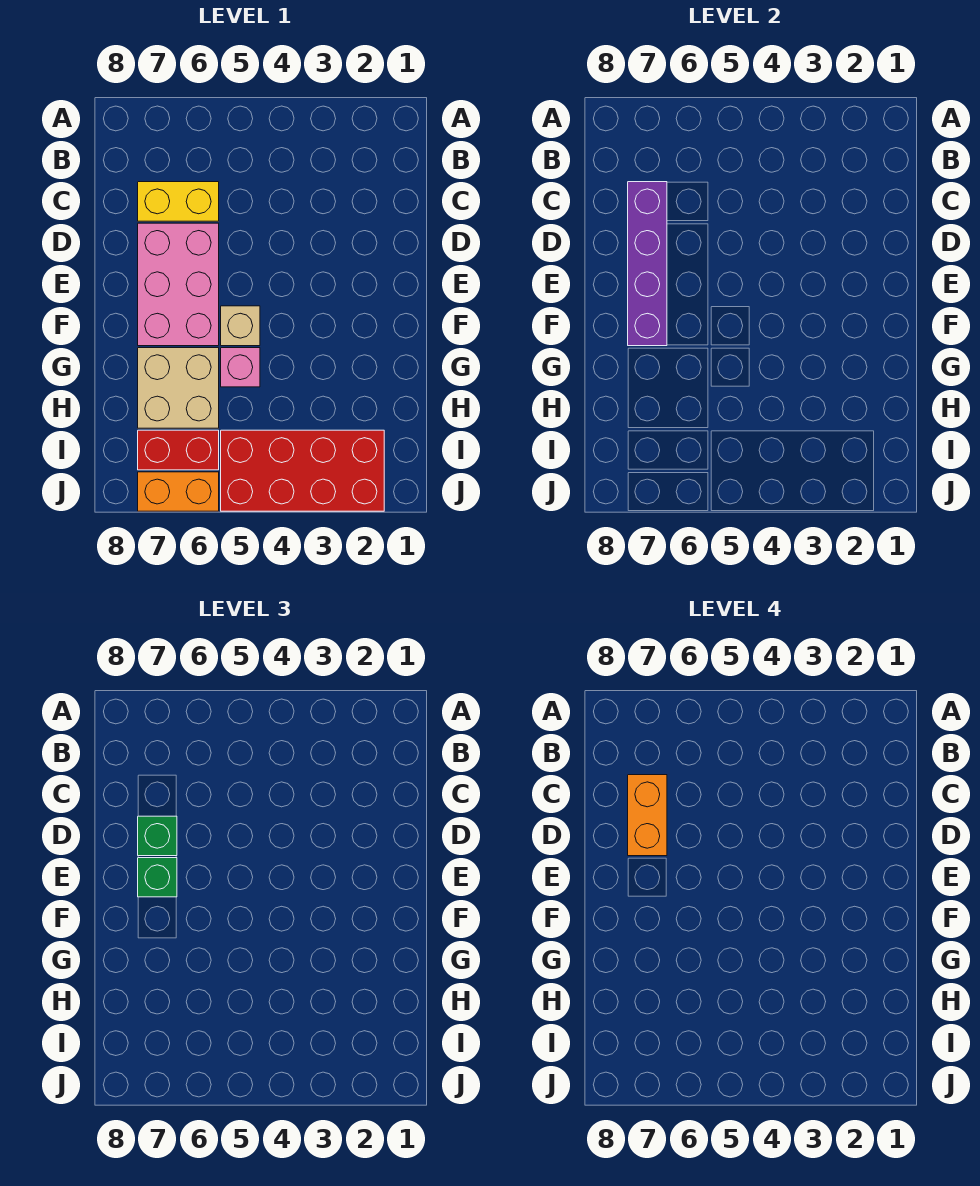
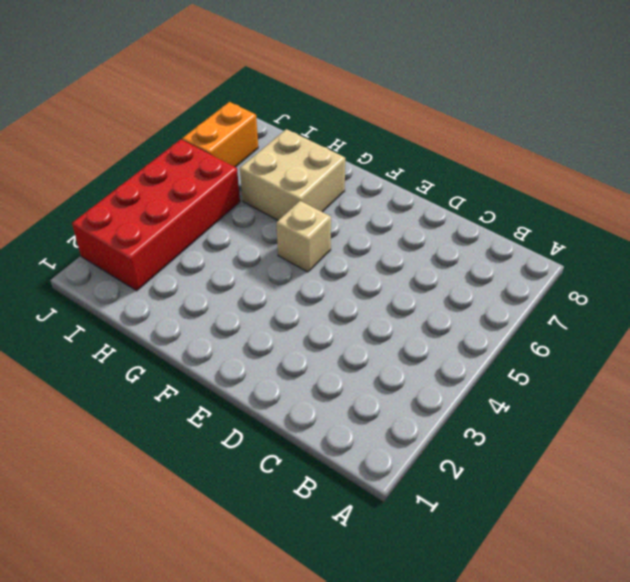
none -> yellow 1x2 brick [138,182,219,221]
none -> pink 2x3 brick [138,223,219,346]
none -> pink 1x1 brick [221,348,260,387]

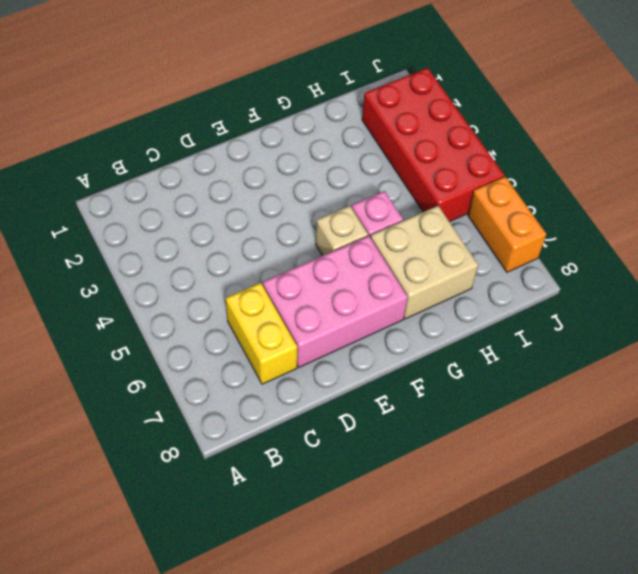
none -> red 1x2 brick [138,430,219,470]
none -> purple 1x4 brick [628,182,667,346]
none -> green 1x1 brick [138,816,177,856]

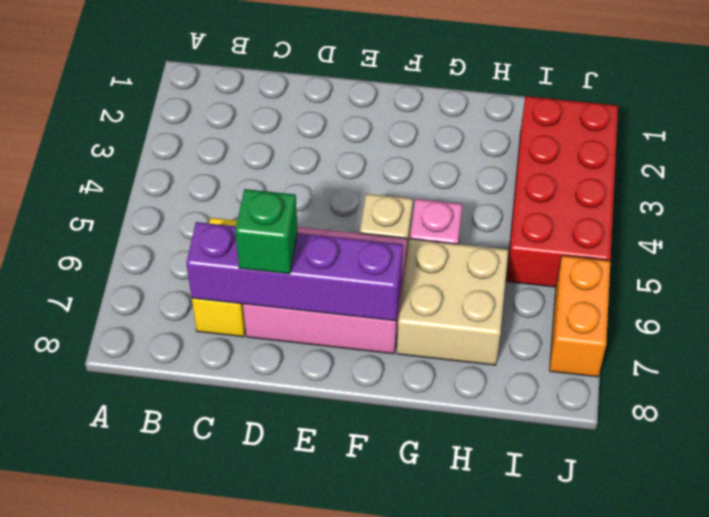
none -> red 1x2 brick [138,430,219,470]
none -> green 1x1 brick [138,858,177,897]
none -> orange 1x2 brick [628,775,667,856]

